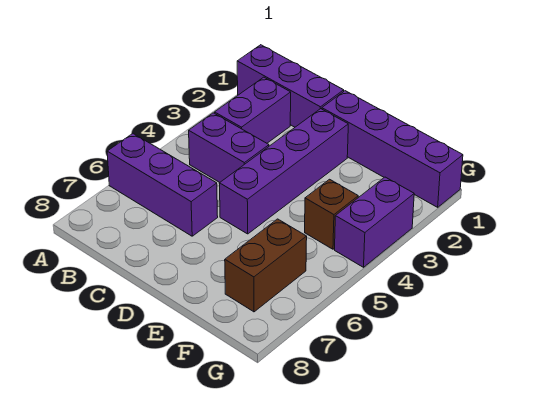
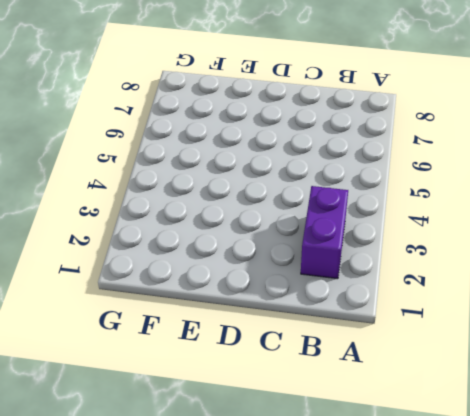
none -> purple 1x3 brick [237,45,344,127]
none -> purple 1x3 brick [107,134,218,236]

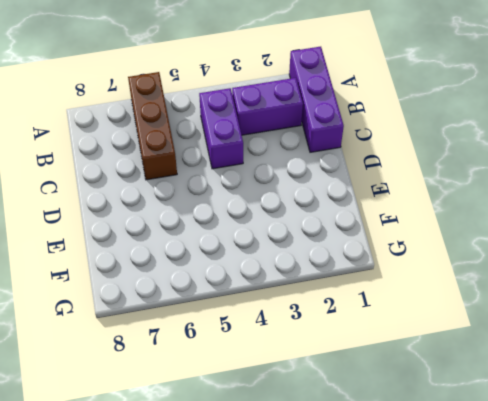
brown 1x3 brick [128,72,177,180] -> purple 1x3 brick [107,134,218,236]
none -> purple 1x4 brick [322,91,463,207]
none -> purple 1x4 brick [219,109,348,234]

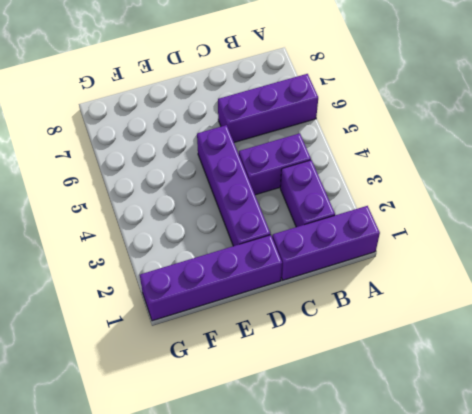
none -> brown 1x1 brick [305,179,358,249]
none -> brown 1x2 brick [225,219,307,312]

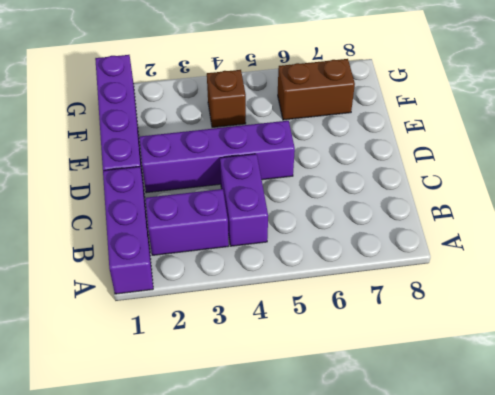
none -> purple 1x3 brick [107,134,218,236]
none -> purple 1x2 brick [335,177,414,267]

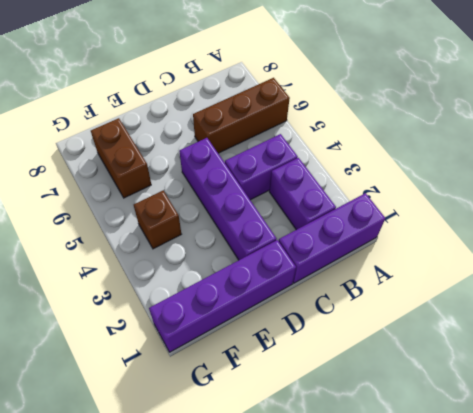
brown 1x3 brick [193,78,290,153] -> purple 1x3 brick [107,134,218,236]
none -> purple 1x2 brick [335,177,414,267]

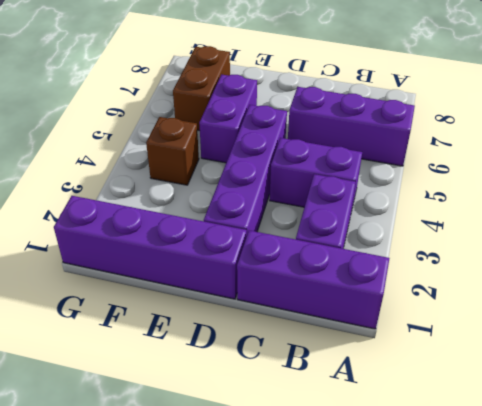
purple 1x2 brick [199,74,257,163] -> purple 1x2 brick moved to [335,177,414,267]

